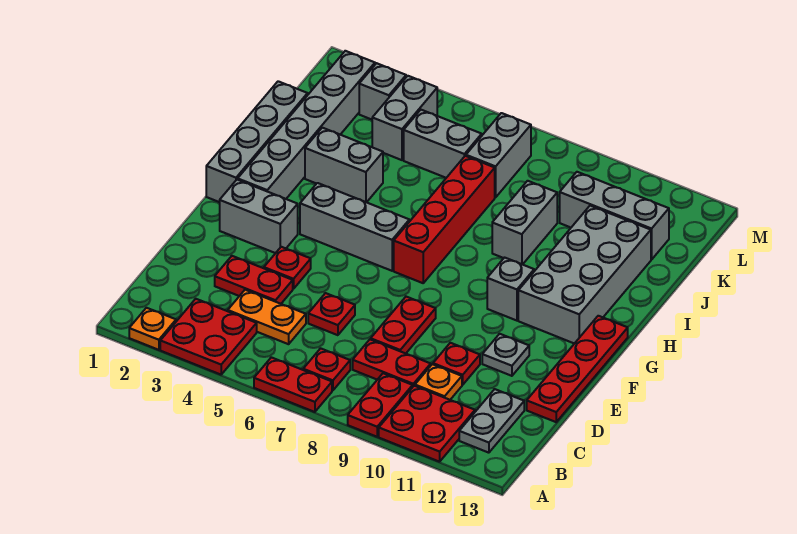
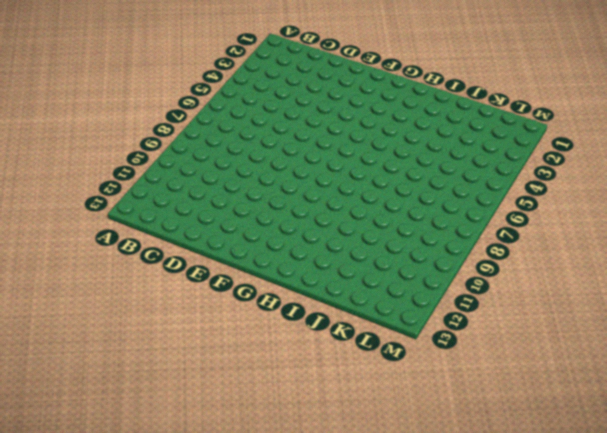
none -> orange 1x1 plate [129,308,176,350]
none -> red 2x2 plate [160,299,257,375]
none -> red 1x2 plate [254,357,332,412]
none -> red 1x2 plate [348,373,413,437]

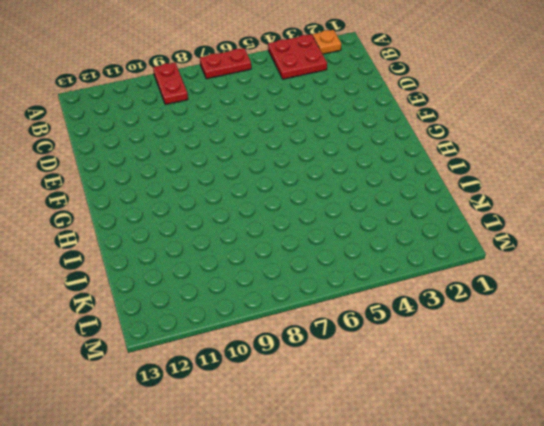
none -> red 2x2 plate [379,386,475,462]
none -> red 1x1 plate [303,348,350,391]
none -> grey 1x2 plate [459,389,524,453]
none -> orange 1x2 plate [228,290,306,344]

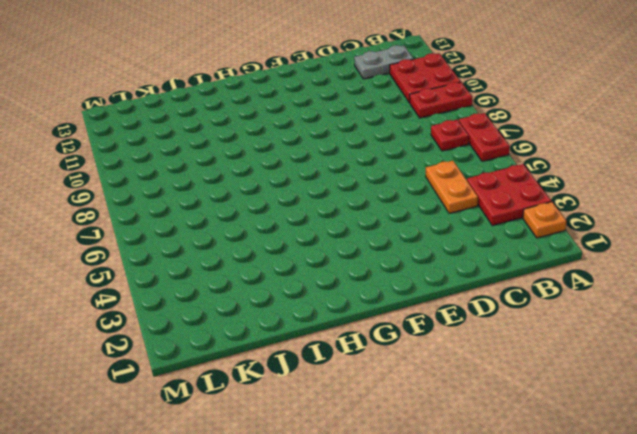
none -> red 1x2 plate [353,339,431,386]
none -> orange 1x1 plate [415,364,462,400]
none -> red 1x2 plate [215,256,293,304]
none -> red 1x1 plate [308,293,355,335]

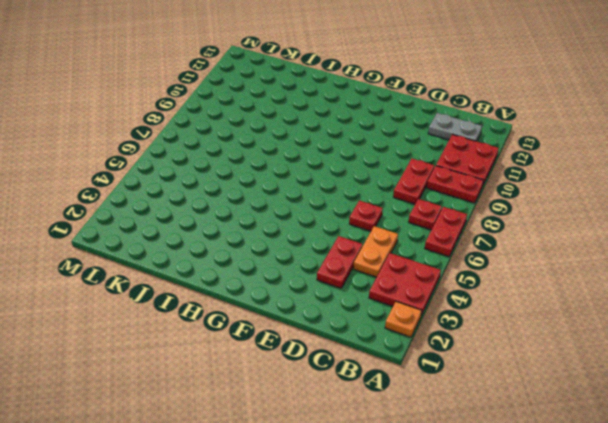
none -> orange 1x1 plate [415,364,462,400]
none -> red 1x2 plate [371,297,436,353]
none -> red 1x1 plate [433,343,480,385]
none -> red 1x4 plate [527,316,628,422]

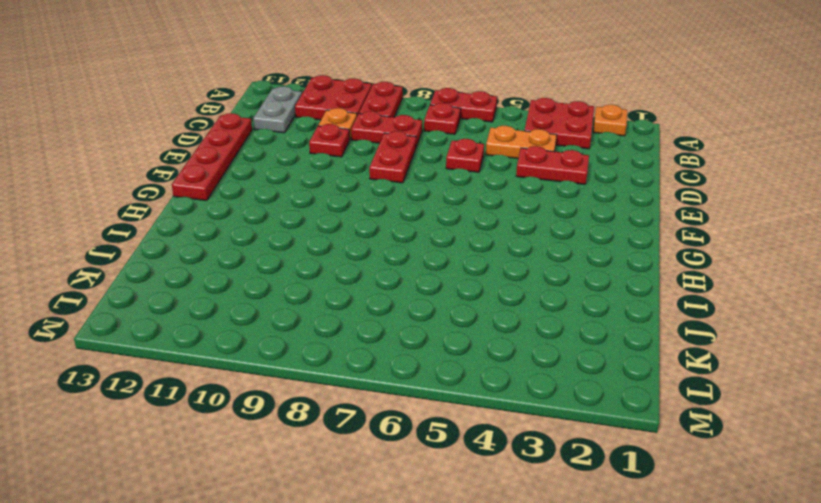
none -> red 1x1 plate [264,247,311,289]
none -> grey 1x1 plate [482,334,529,376]
none -> grey 1x2 brick [220,180,298,253]
none -> grey 1x4 brick [206,81,308,202]

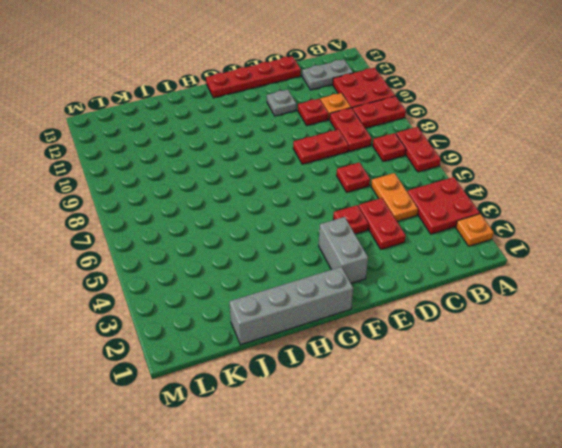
none -> grey 1x6 brick [238,51,375,199]
none -> grey 1x3 brick [300,183,409,271]
none -> red 1x4 brick [394,156,495,283]
none -> grey 1x1 brick [487,258,534,321]

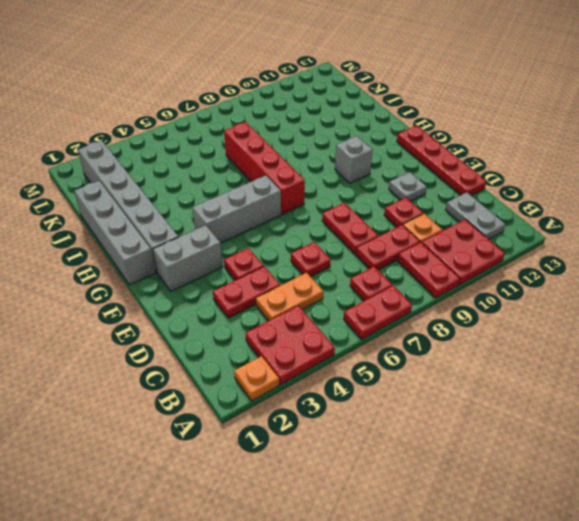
none -> grey 2x4 brick [518,206,651,344]
none -> grey 1x2 brick [305,128,383,202]
none -> grey 1x2 brick [492,181,557,265]
none -> grey 1x2 brick [372,76,437,160]

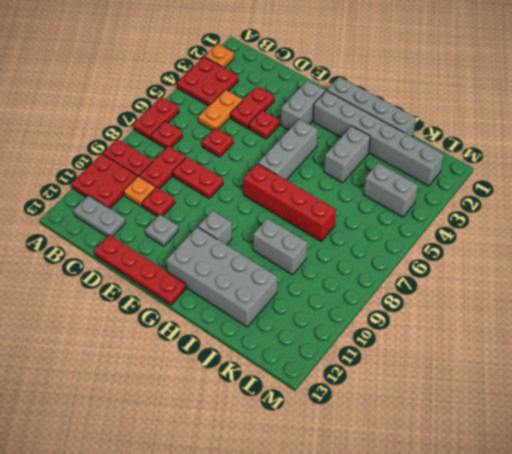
none -> grey 1x2 brick [404,110,482,178]
none -> grey 1x2 brick [466,113,531,197]
none -> grey 1x3 brick [560,172,669,260]
none -> grey 1x1 brick [359,63,406,120]

